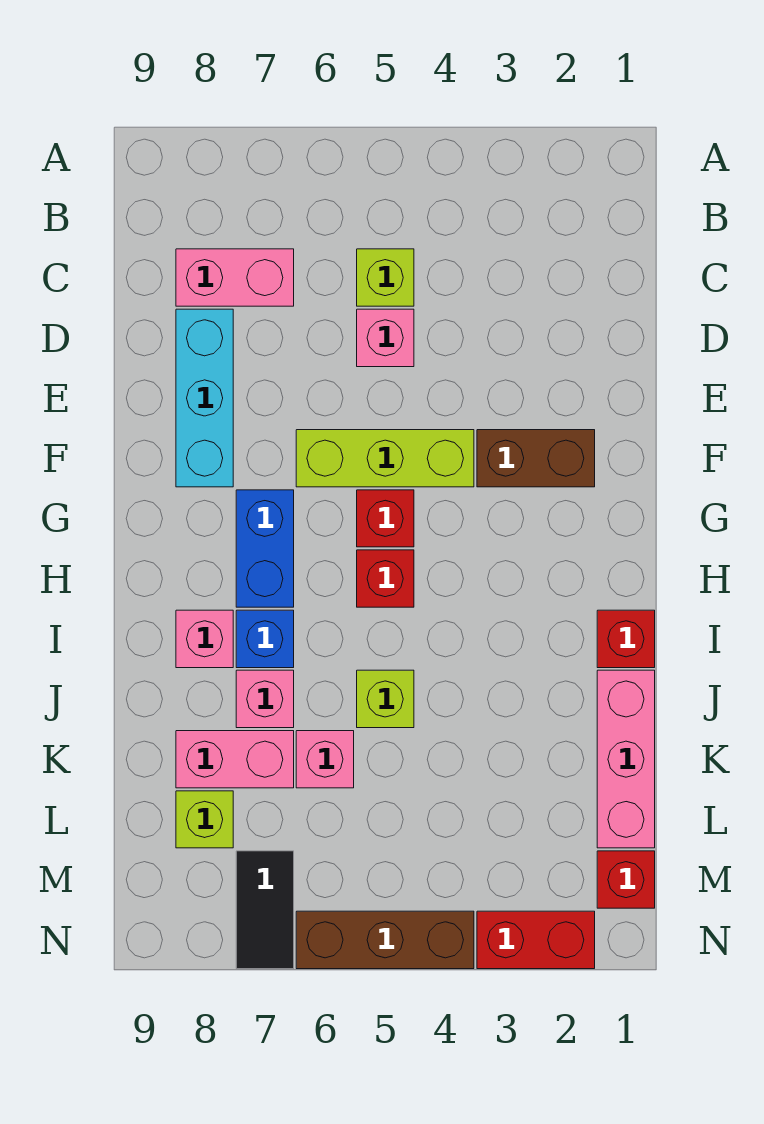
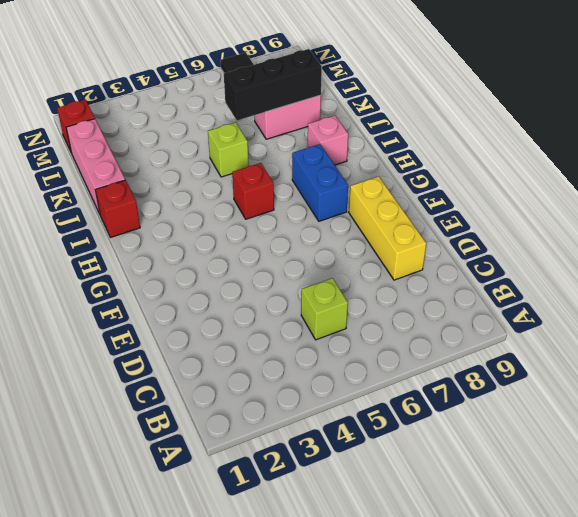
yellow 1x3 brick [349,176,426,280] -> cyan 1x3 brick [176,309,233,487]
black 1x3 brick [224,49,322,120] -> none
none -> pink 1x2 brick [176,249,294,306]
none -> pink 1x1 brick [357,309,414,367]
none -> brown 1x2 brick [477,430,595,487]

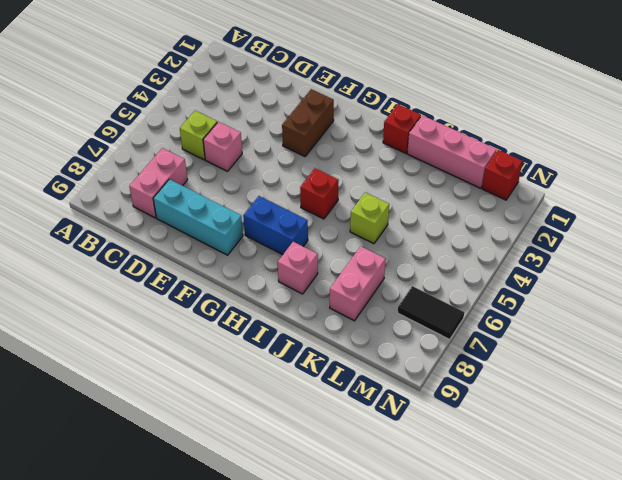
none -> lime 1x3 brick [296,430,474,487]
none -> red 1x1 brick [357,490,414,547]
none -> blue 1x1 brick [236,610,294,668]

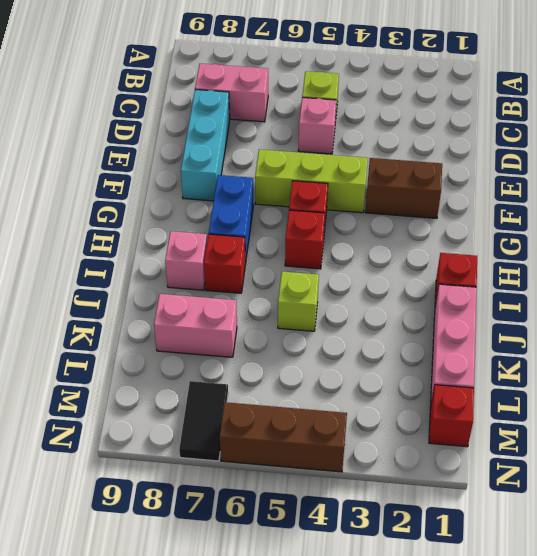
red 1x1 brick [204,234,246,293] -> blue 1x1 brick [236,610,294,668]
none -> pink 1x1 brick [236,670,294,728]
none -> pink 1x1 brick [296,731,354,788]
none -> lime 1x1 brick [176,791,233,848]

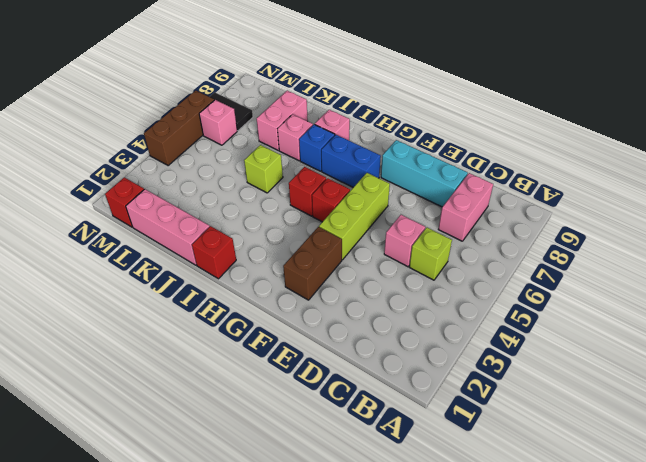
pink 1x1 brick [199,100,237,145] -> pink 1x1 brick moved to [296,731,354,788]
none -> lime 1x1 brick [176,791,233,848]
none -> red 1x2 brick [477,911,595,969]

